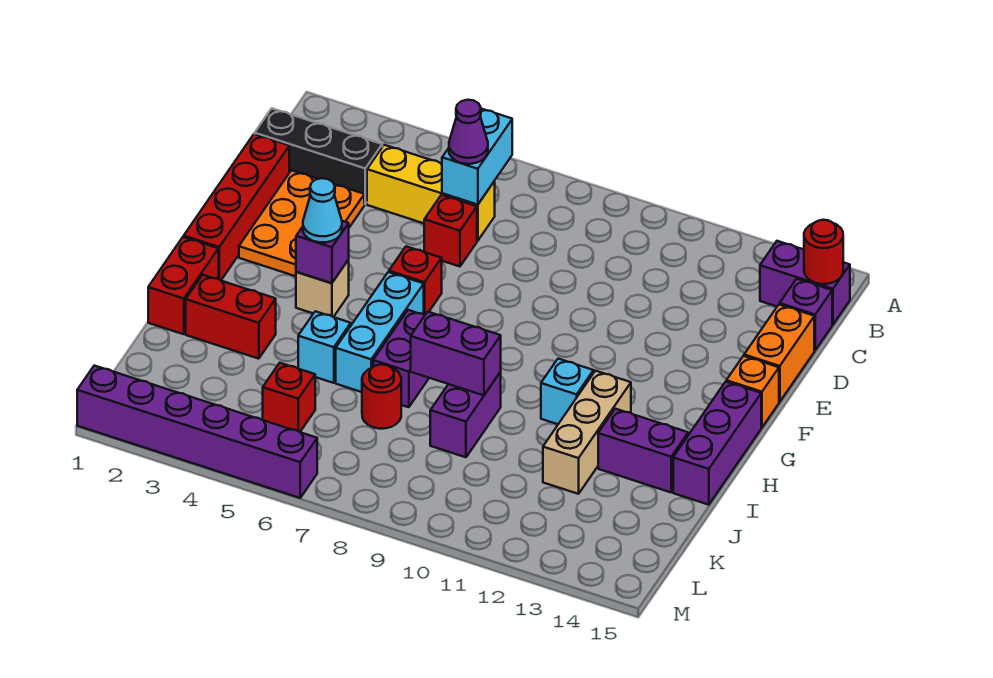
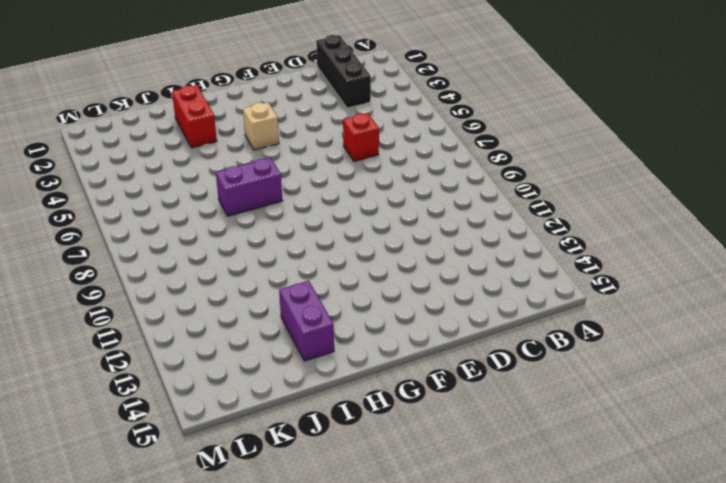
none -> purple 1x2 brick [760,241,850,325]
none -> yellow 1x3 brick [367,145,495,241]
none -> purple 1x1 brick [780,279,832,350]
none -> red 1x4 brick [184,134,289,280]

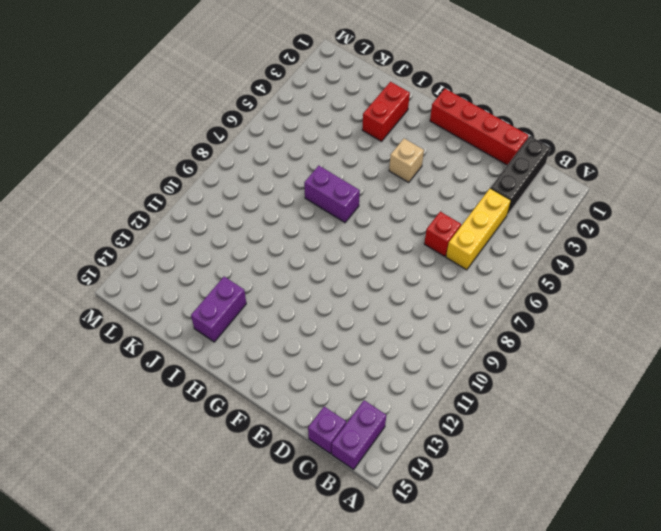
none -> orange 2x3 plate [239,170,364,276]
none -> orange 1x2 brick [744,304,814,402]
none -> red 1x1 brick [389,246,442,315]
none -> orange 1x1 brick [726,356,779,427]

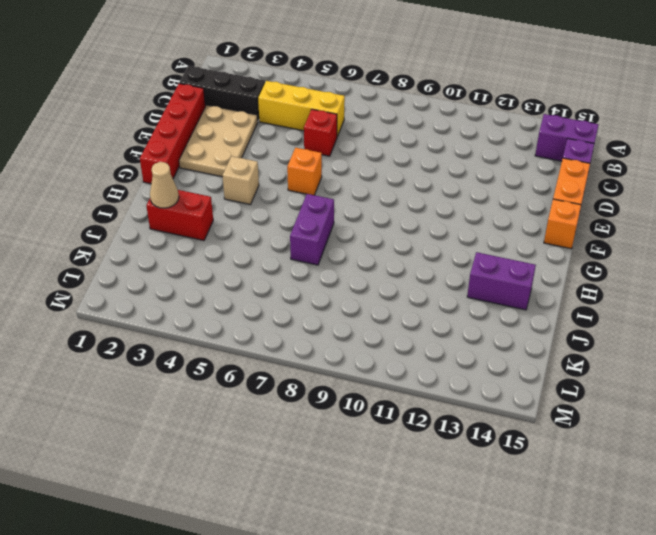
tan 2x3 plate [179,105,258,177] -> orange 2x3 plate [239,170,364,276]
orange 1x1 brick [287,148,322,195] -> red 1x1 brick [389,246,442,315]
tan 1x1 cone [150,162,179,208] -> none
none -> cyan 1x3 brick [336,272,424,392]
none -> purple 1x3 brick [673,382,761,505]
none -> red 1x2 brick [148,237,219,334]
none -> cyan 1x1 brick [541,359,594,424]

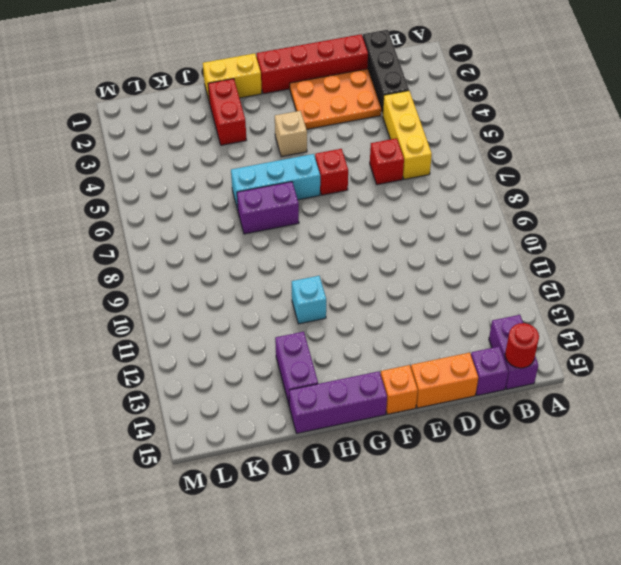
yellow 1x2 brick [203,53,262,102] -> red 1x2 brick [148,237,219,334]
none -> tan 1x3 brick [543,371,631,494]
none -> cyan 1x1 brick [298,311,351,383]
none -> purple 1x2 brick [430,372,501,457]
none -> red 1x1 round brick [362,364,401,429]

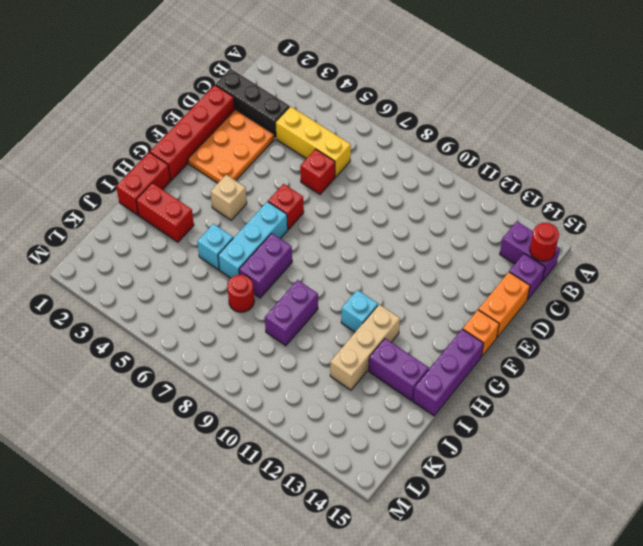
none -> red 1x1 brick [263,363,315,432]
none -> purple 1x6 brick [77,366,317,498]
none -> cyan 1x2 brick [442,109,512,205]
none -> purple 1x1 brick [296,221,349,283]

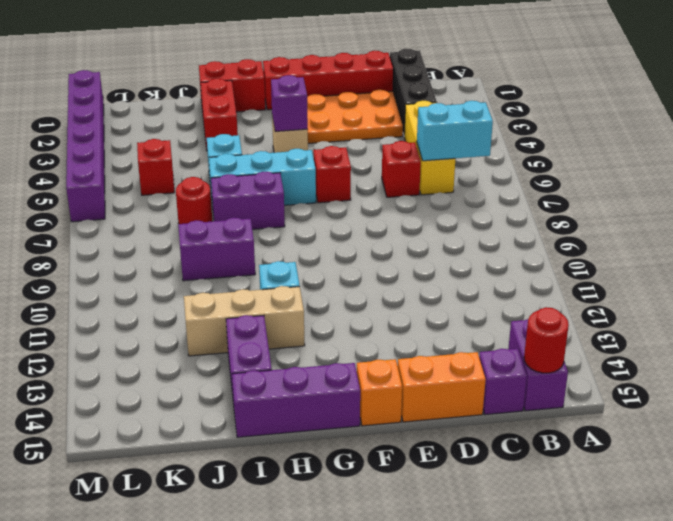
none -> purple 1x2 brick [411,312,501,395]
none -> purple 1x1 cone [449,100,488,164]
none -> cyan 1x1 cone [303,178,342,242]

